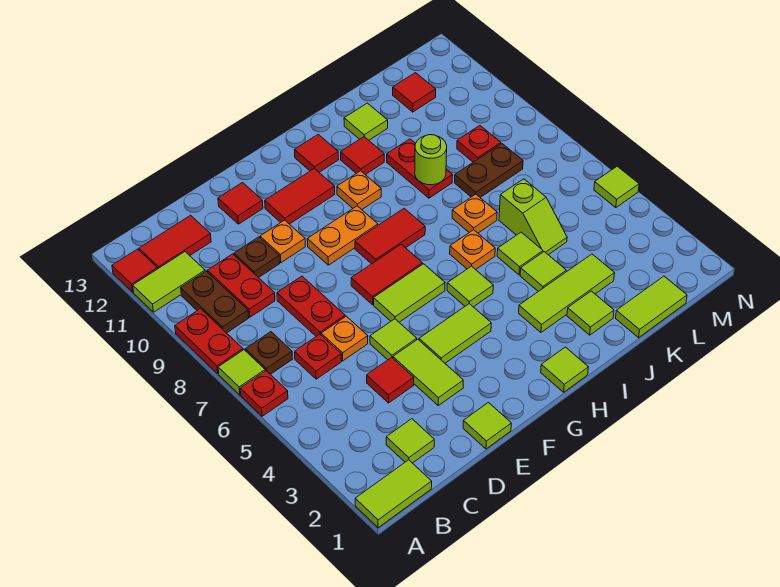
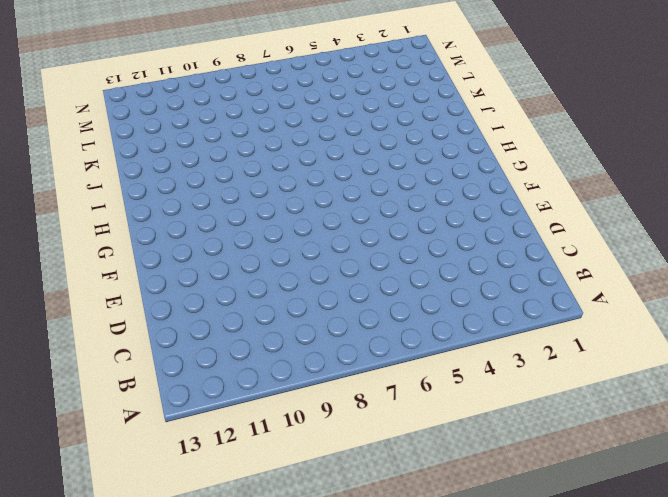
none -> lime 1x2 tile [355,460,432,528]
none -> red 1x1 plate [240,371,288,416]
none -> lime 1x1 tile [218,350,265,395]
none -> red 1x2 plate [175,309,243,374]

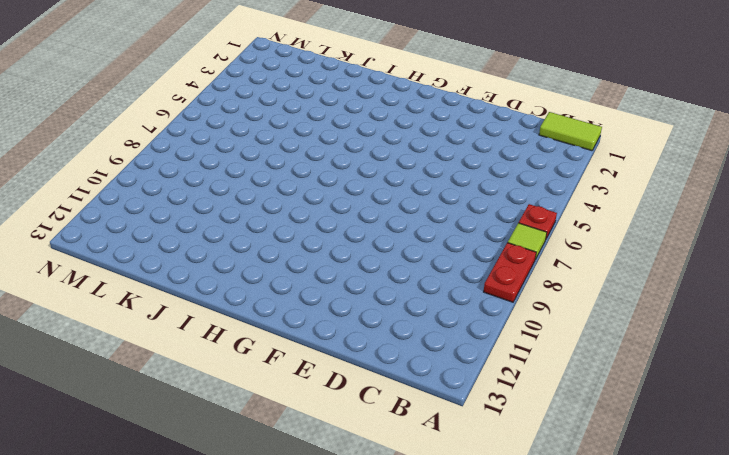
none -> lime 1x2 tile [133,252,205,312]
none -> red 1x1 tile [112,249,157,292]
none -> brown 1x1 plate [245,332,293,374]
none -> brown 1x2 plate [181,271,249,333]

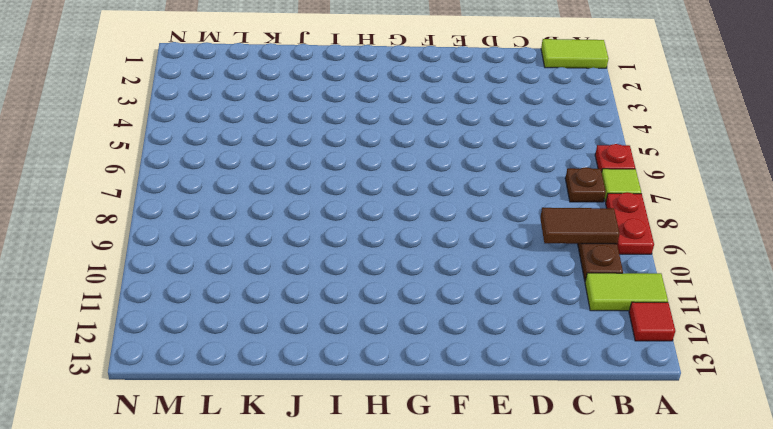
brown 1x2 tile [540,208,620,244] -> none
none -> red 1x2 tile [139,215,211,269]
none -> lime 1x1 tile [386,419,434,463]
none -> red 1x1 plate [295,334,342,379]
none -> red 1x2 plate [207,254,275,317]

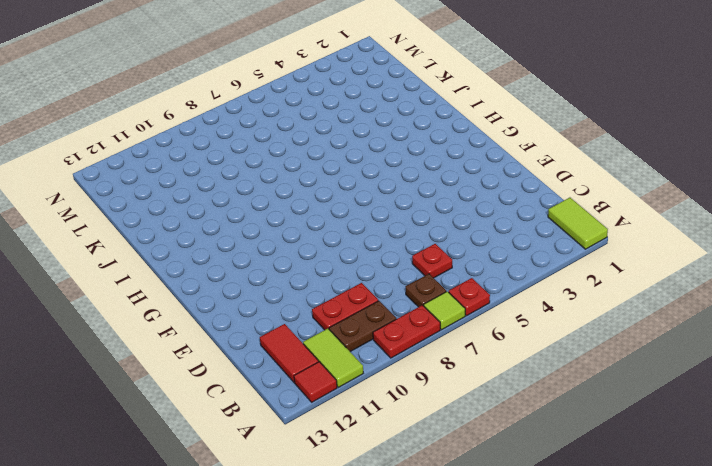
none -> lime 1x1 tile [386,419,434,463]
none -> red 1x1 tile [367,357,414,403]
none -> orange 1x1 plate [321,316,368,361]
none -> red 1x2 plate [277,276,345,336]

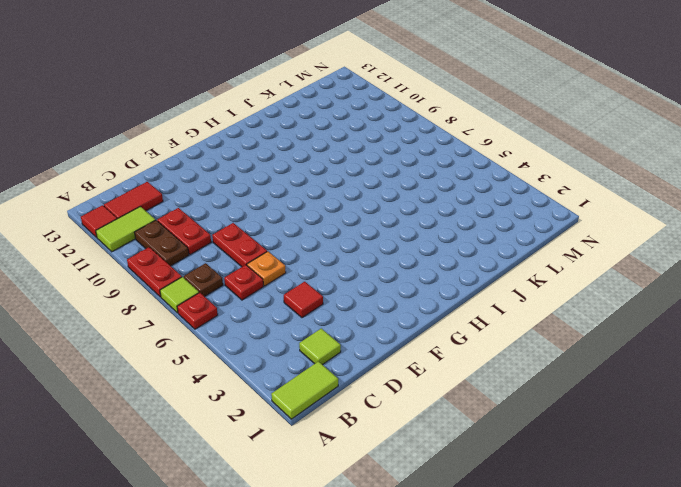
none -> brown 1x1 plate [234,237,280,278]
none -> lime 1x1 tile [463,403,511,449]
none -> lime 1x2 tile [393,339,463,406]
none -> lime 1x1 tile [370,319,417,360]

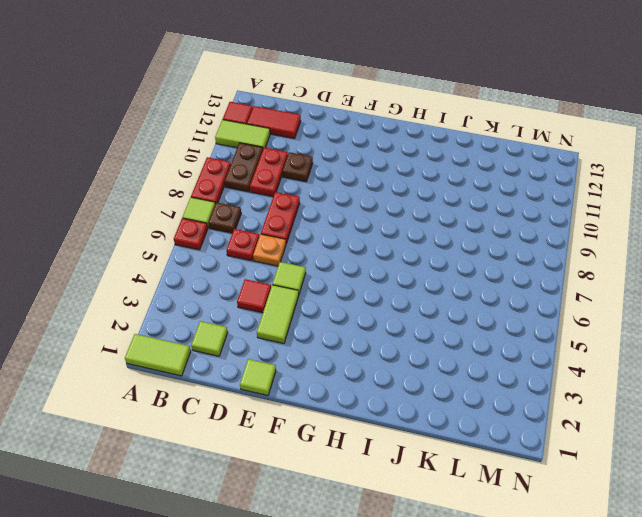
none -> orange 1x1 plate [260,220,305,263]
none -> red 1x1 tile [218,183,263,224]
none -> lime 1x2 tile [419,304,491,363]
none -> lime 1x2 tile [374,264,445,322]

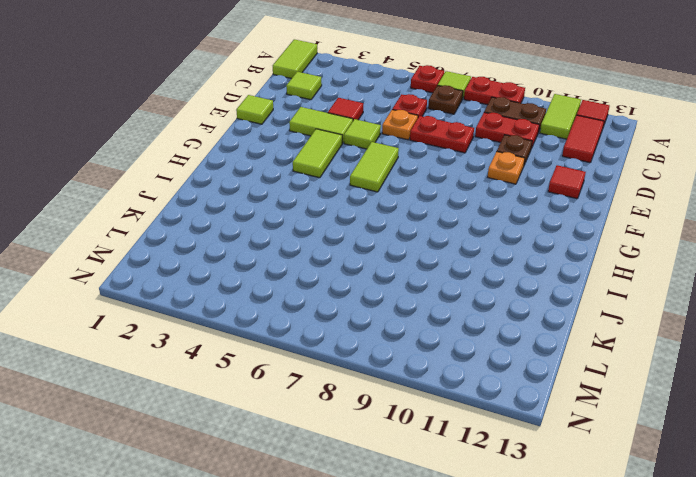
none -> red 1x2 tile [351,244,422,305]
none -> orange 1x2 plate [307,206,378,265]
none -> red 1x2 tile [265,169,335,224]
none -> red 1x2 tile [355,208,425,264]

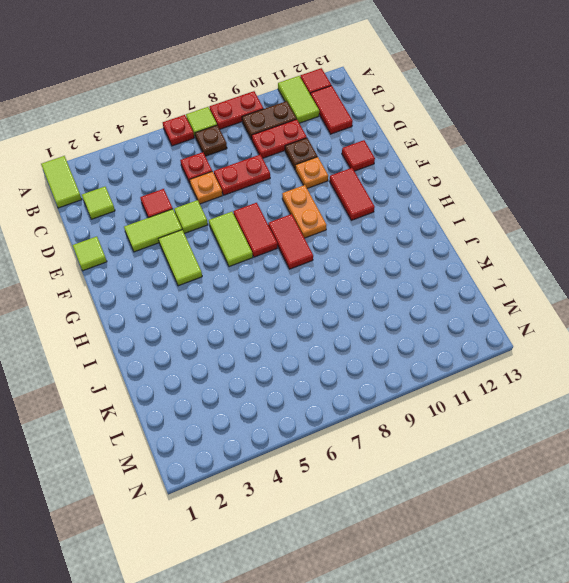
none -> lime 1x1 tile [541,347,588,392]
none -> lime 1x1 tile [447,266,493,307]
none -> orange 1x1 plate [337,171,381,210]
none -> red 1x1 tile [295,134,339,172]

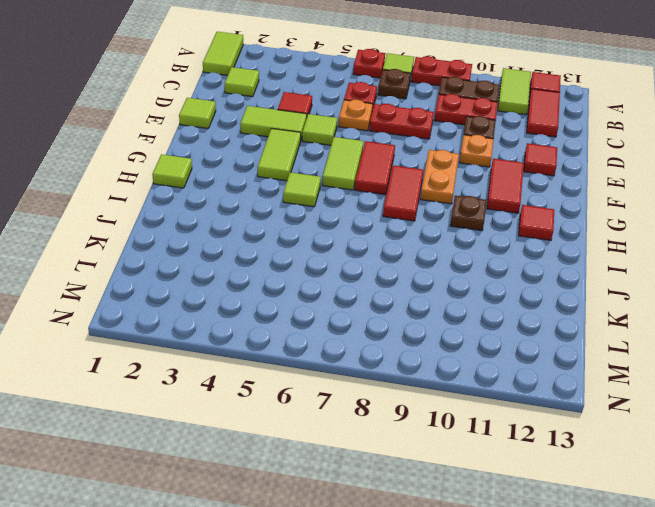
brown 1x1 plate [450,196,487,231] -> orange 1x1 plate [337,171,381,210]
none -> lime 1x3 tile [519,254,615,332]
none -> orange 1x1 plate [450,230,495,270]
none -> red 1x1 tile [341,137,384,175]
none -> lime 1x1 tile [567,291,614,335]

